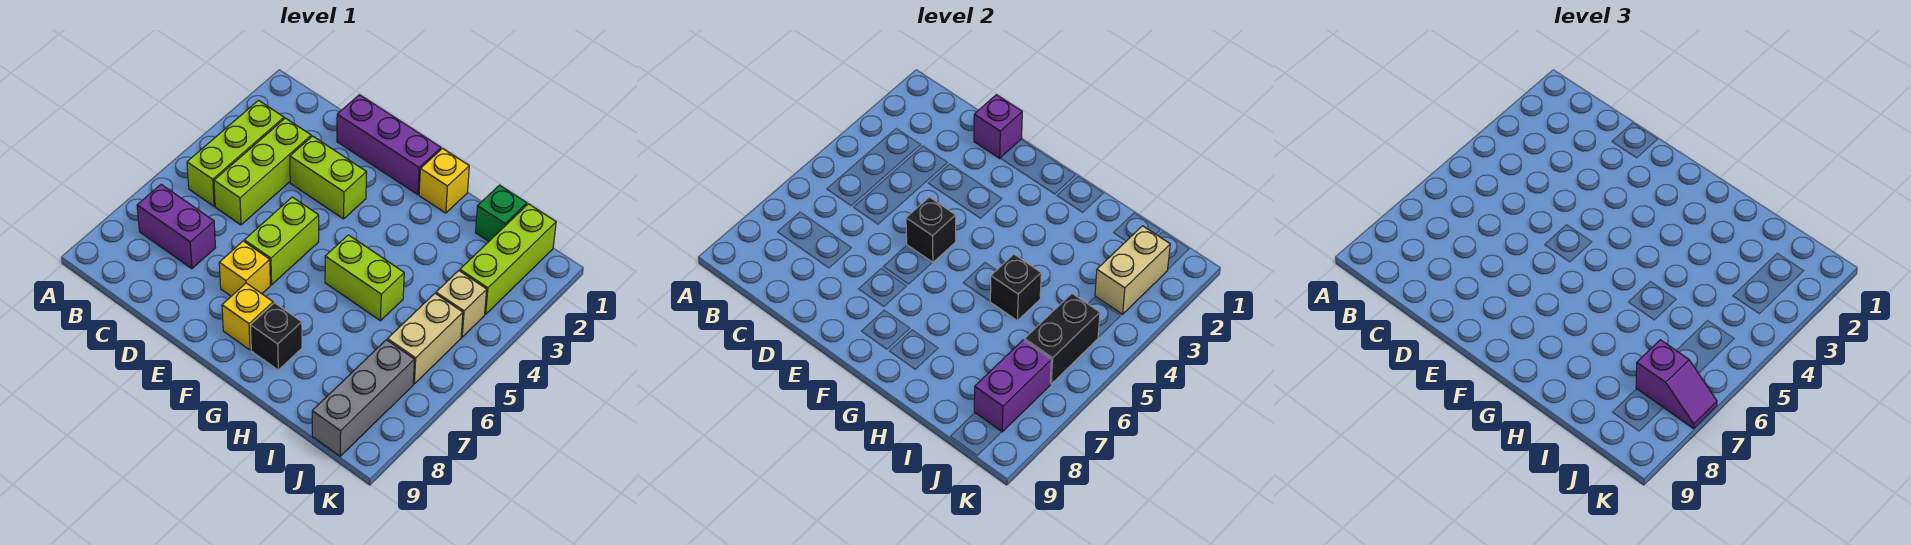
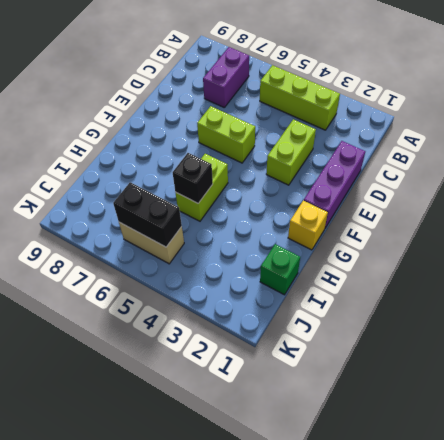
none -> lime 1x3 brick [214,118,311,225]
none -> yellow 1x1 brick [219,241,270,296]
none -> yellow 1x1 brick [222,283,273,350]

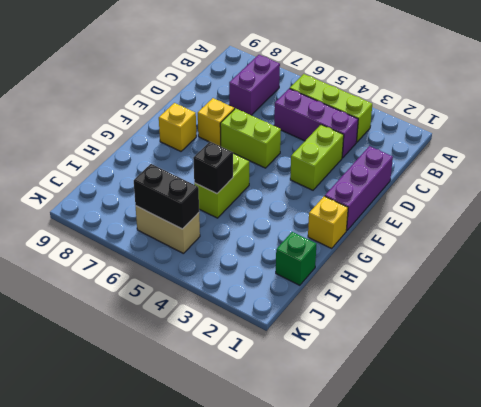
purple 1x3 brick [274,89,358,158] -> lime 1x3 brick [214,118,311,225]
none -> black 1x1 brick [250,303,302,370]
none -> lime 1x3 brick [460,204,556,314]
none -> tan 1x1 brick [436,271,487,337]

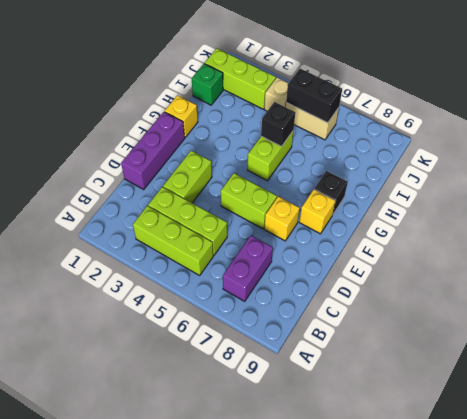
none -> grey 1x3 brick [312,340,414,456]
none -> purple 1x1 brick [974,95,1022,158]
none -> black 1x1 brick [906,197,956,263]

